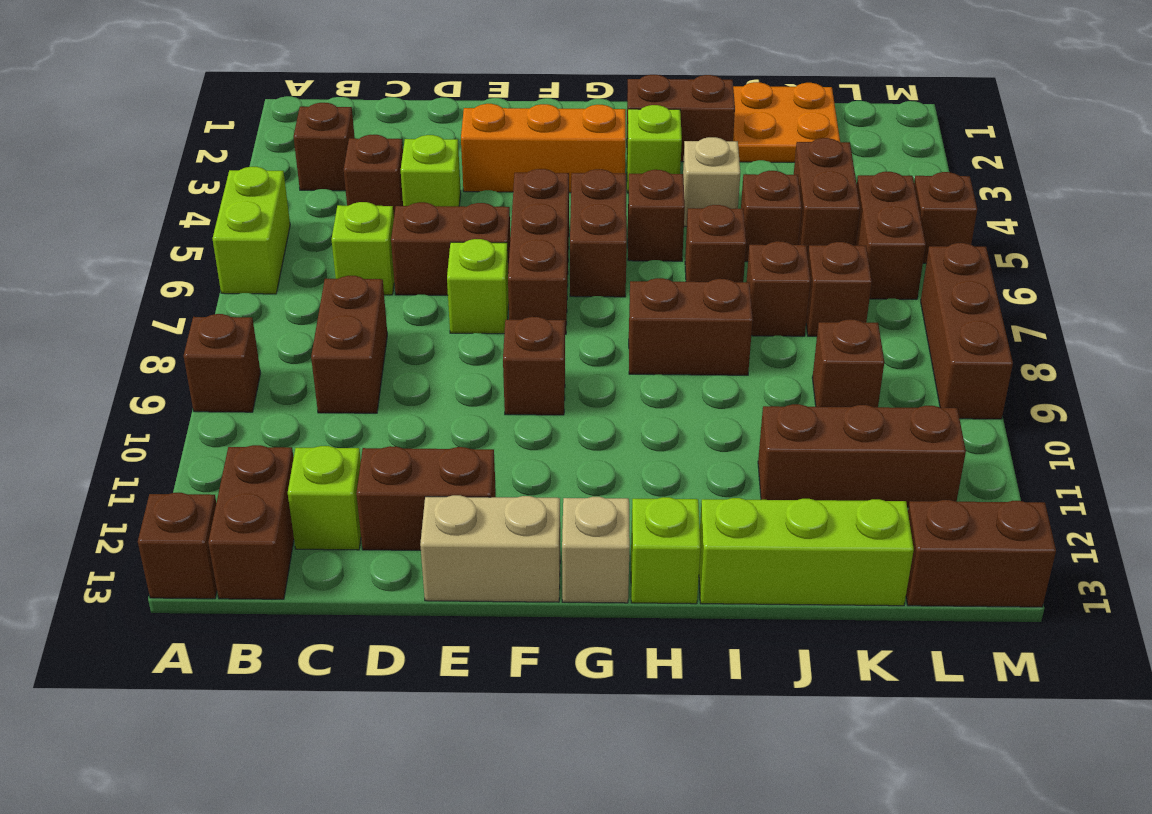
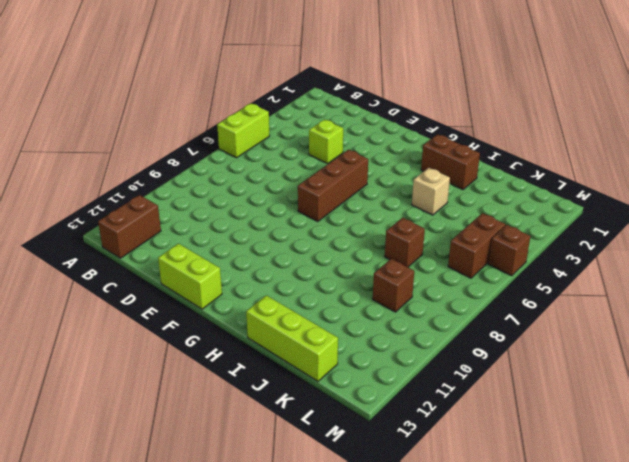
lime 1x2 brick [158,244,222,309] -> tan 1x2 brick [420,495,560,602]
none -> brown 1x1 brick [184,314,261,412]
none -> brown 1x1 brick [138,493,217,599]
none -> brown 1x1 brick [293,103,355,191]
none -> brown 1x1 brick [344,135,403,214]

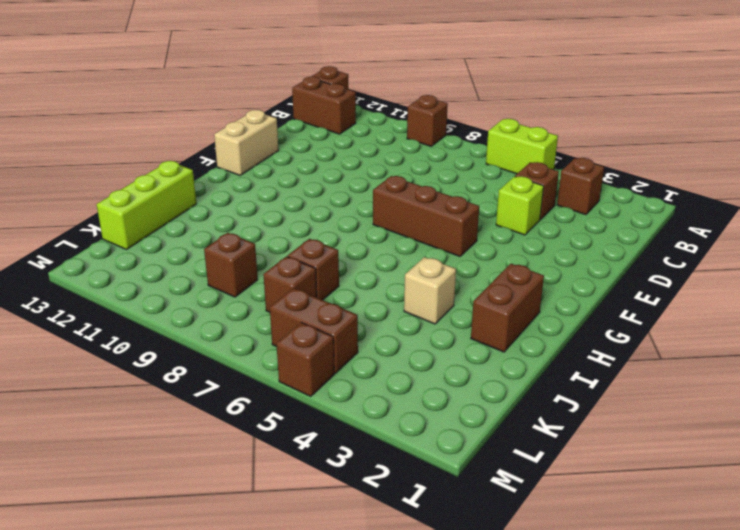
none -> lime 1x1 brick [332,202,394,295]
none -> brown 1x2 brick [311,276,387,413]
none -> lime 1x1 brick [288,446,361,550]
none -> brown 1x2 brick [391,202,510,295]

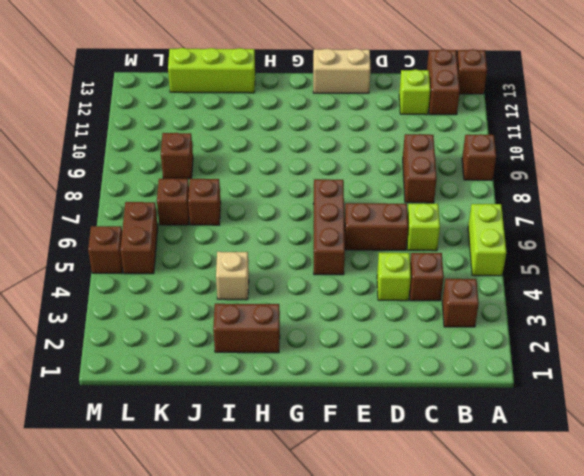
none -> brown 1x2 brick [356,446,496,550]
none -> orange 1x3 brick [461,104,626,193]
none -> lime 1x1 brick [447,239,509,334]
none -> brown 1x1 brick [503,317,565,415]

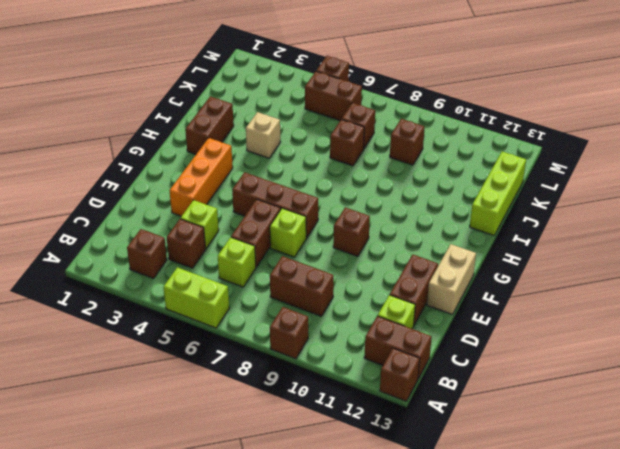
none -> brown 1x2 brick [570,169,627,297]
none -> tan 1x1 brick [562,497,630,603]
none -> lime 1x1 brick [627,105,682,193]
none -> brown 1x1 brick [628,170,685,261]

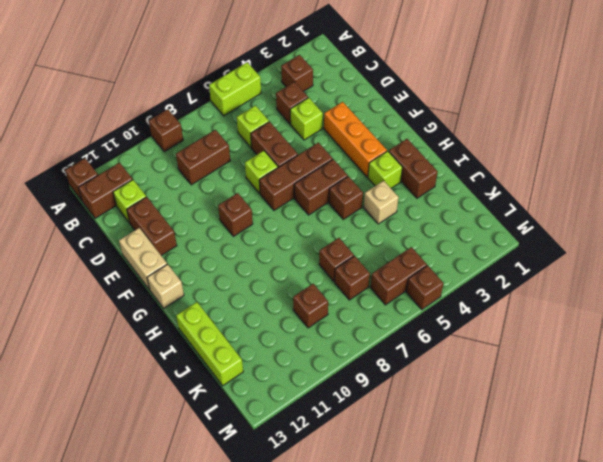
none -> brown 1x2 brick [629,278,753,375]
none -> lime 1x1 brick [631,497,701,604]
none -> brown 1x1 brick [685,205,746,282]
none -> orange 2x2 plate [733,82,840,162]

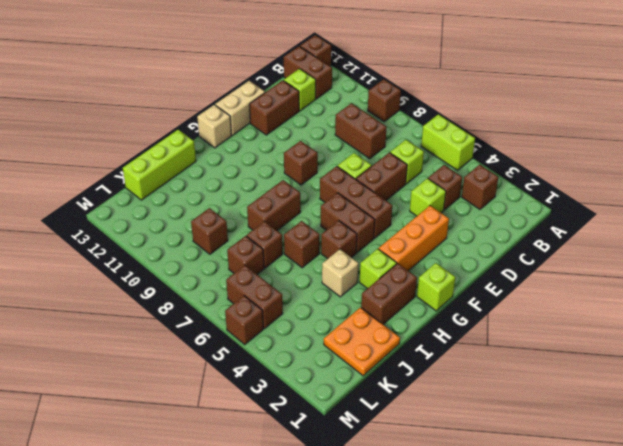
lime 1x1 brick [417,263,455,311] -> lime 1x1 brick moved to [631,497,701,604]
none -> brown 1x1 brick [741,171,802,262]
none -> brown 1x3 brick [758,404,966,507]
none -> brown 1x2 brick [794,138,860,255]
none -> brown 1x2 brick [906,500,1056,607]

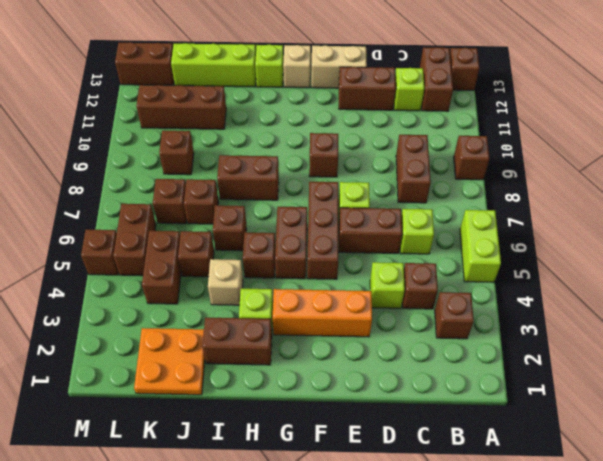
none -> brown 1x3 brick [921,243,1013,419]

